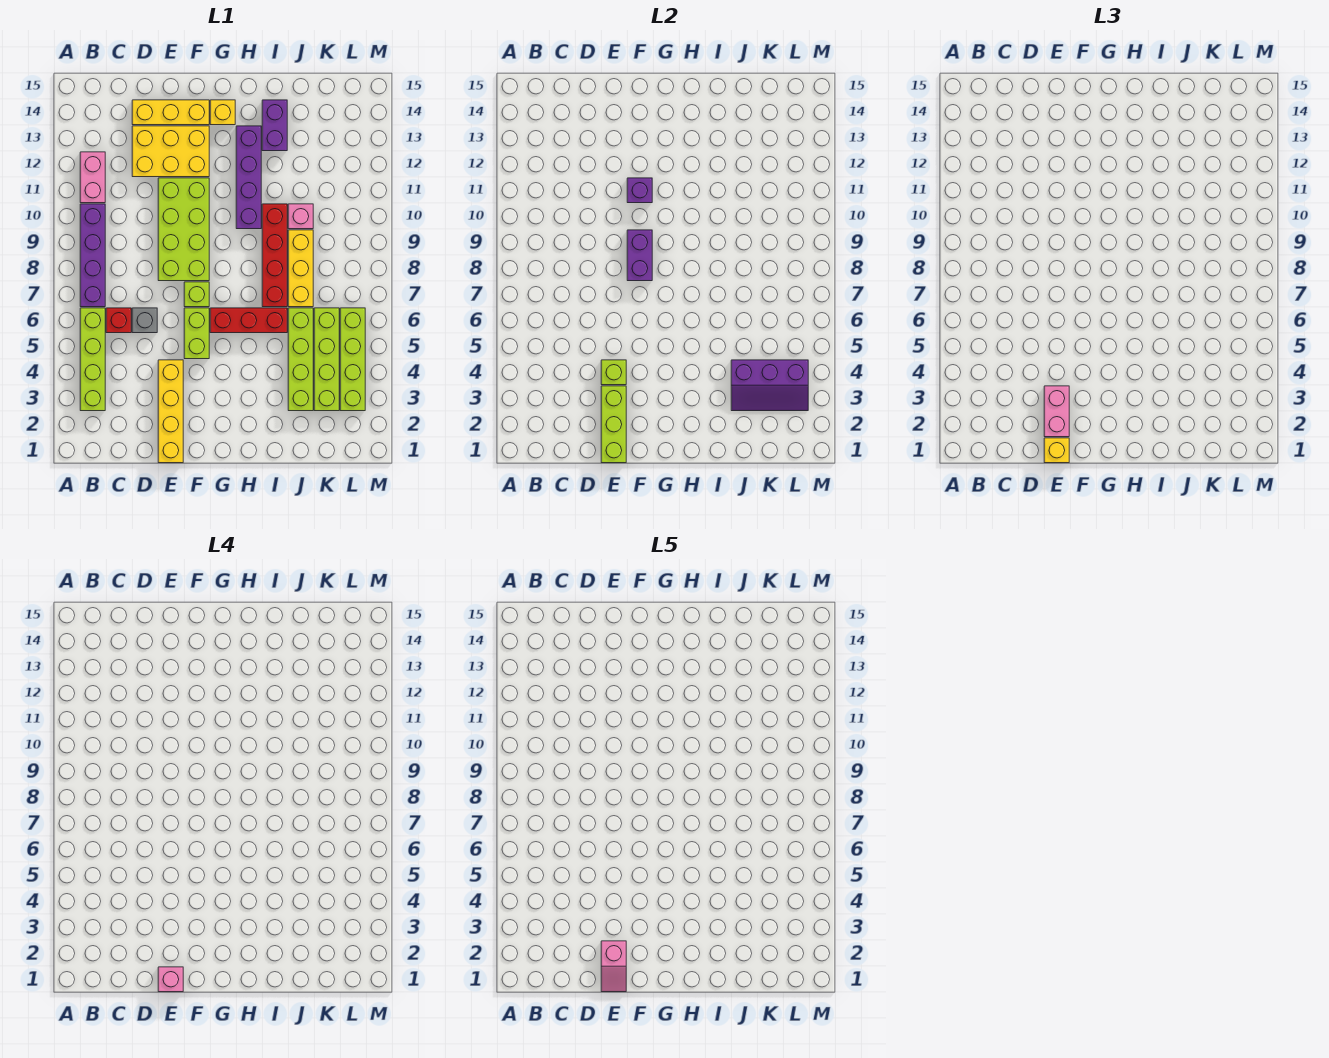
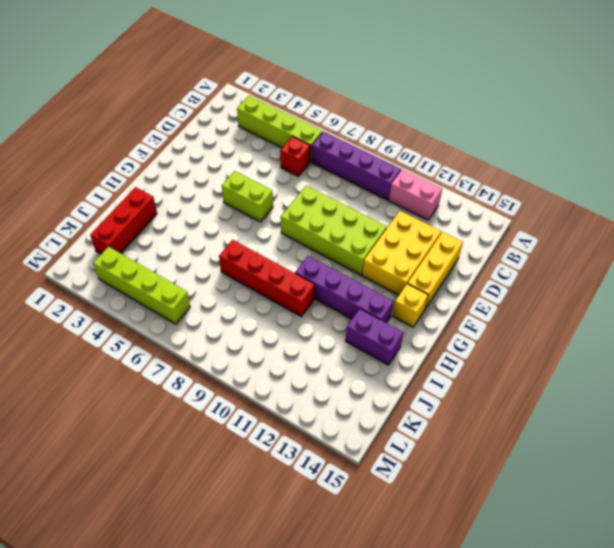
red 1x3 brick [90,187,157,254] -> red 1x3 brick moved to [210,308,287,333]
none -> grey 1x1 brick [132,308,157,333]
none -> yellow 1x4 brick [158,360,183,463]
none -> lime 1x1 brick [184,282,209,307]
none -> lime 1x4 brick [288,308,313,411]

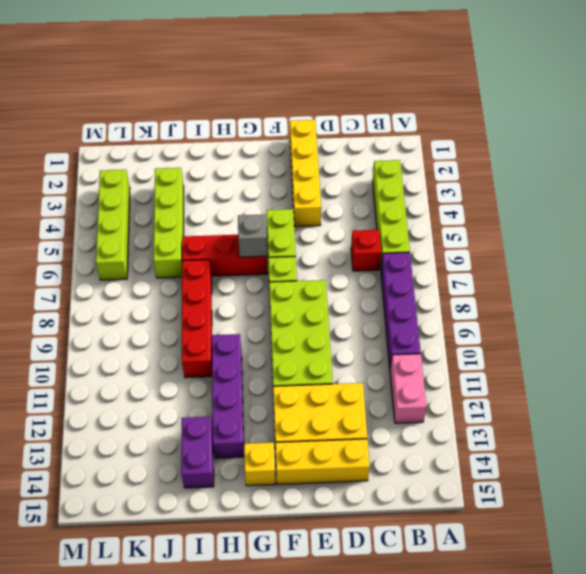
grey 1x1 brick [238,214,267,257] -> grey 1x1 brick moved to [132,308,157,333]
none -> yellow 1x3 brick [288,230,313,307]
none -> pink 1x1 brick [288,204,313,229]
none -> lime 1x4 brick [314,308,339,411]
none -> lime 1x3 brick [601,386,626,463]

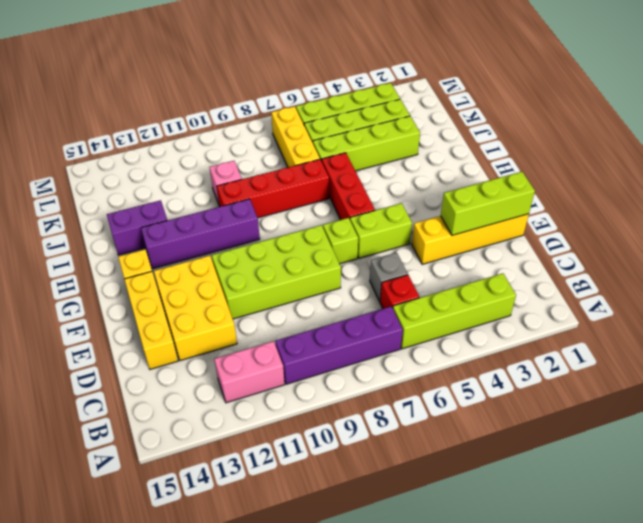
yellow 1x3 brick [271,106,320,167] -> yellow 1x3 brick turned to [288,230,313,307]
none -> lime 1x1 brick [601,360,626,385]
none -> purple 1x2 brick [627,230,652,281]
none -> purple 1x1 brick [627,178,652,203]
none -> purple 2x3 slope [731,360,808,411]

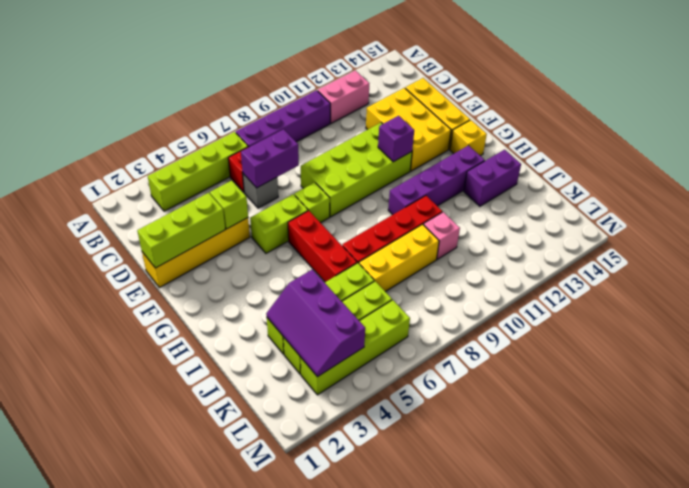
purple 1x2 brick [241,129,299,188] -> purple 1x2 brick moved to [627,230,652,281]
none -> yellow 1x1 brick [1044,438,1069,463]
none -> pink 1x2 brick [1044,386,1069,437]
none -> pink 1x1 brick [158,967,183,992]
none -> pink 1x2 slope [601,941,626,992]

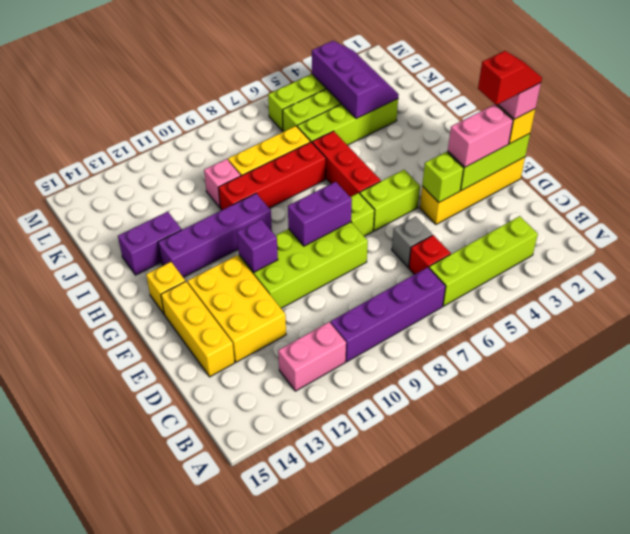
red 1x2 slope [478,51,542,105] -> pink 1x2 slope [601,941,626,992]

